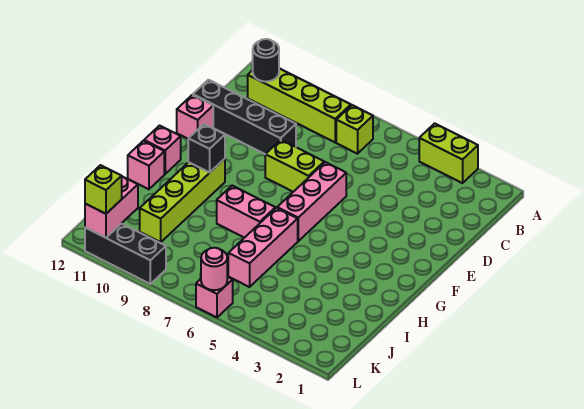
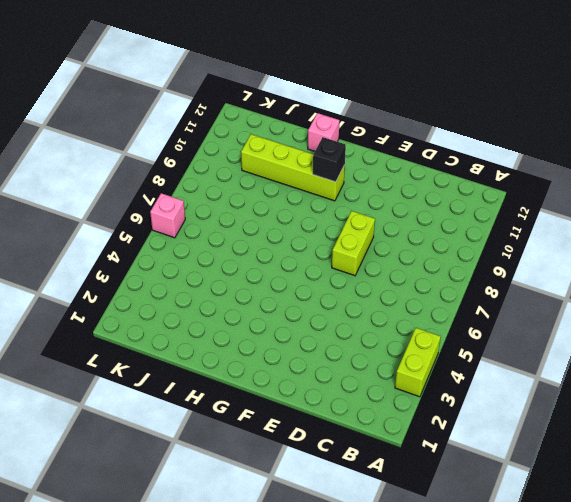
none -> lime 1x1 brick [336,105,373,154]
none -> lime 1x4 brick [248,68,351,142]
none -> black 1x4 brick [193,80,296,154]

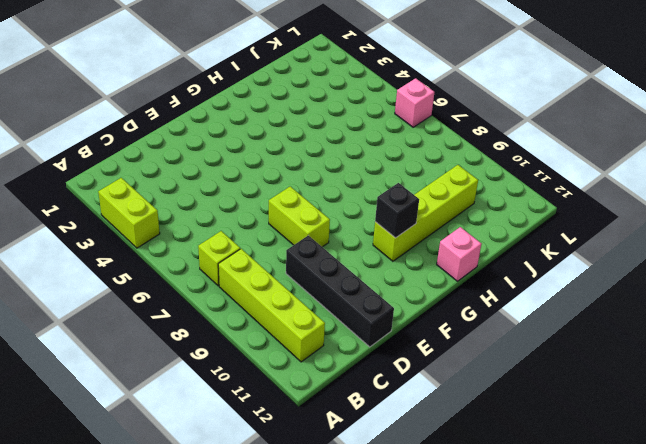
none -> pink 1x3 brick [277,162,346,241]
none -> pink 1x1 brick [177,95,213,139]
none -> pink 1x1 brick [144,126,181,174]

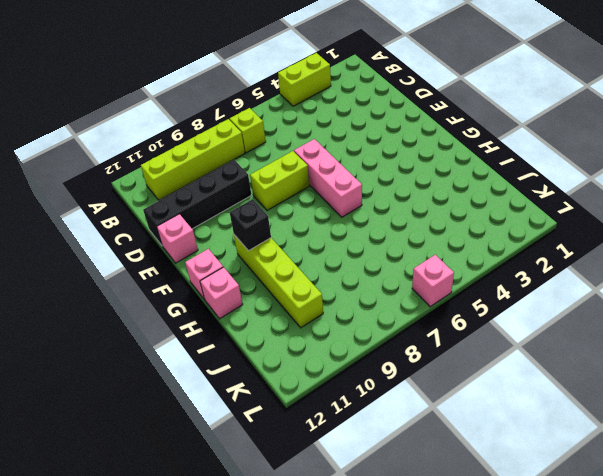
none -> pink 1x3 brick [228,208,298,287]
none -> pink 1x2 brick [217,186,275,238]
none -> black 1x3 brick [85,224,166,284]

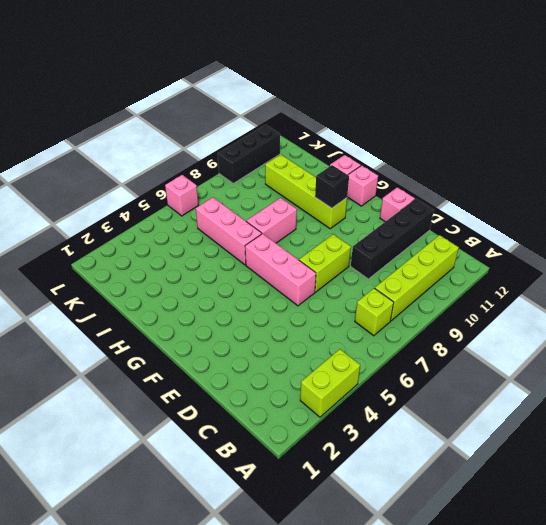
none -> black 1x1 round brick [253,39,279,82]
none -> pink 1x2 brick [85,177,138,238]
none -> pink 1x1 round brick [201,248,227,290]

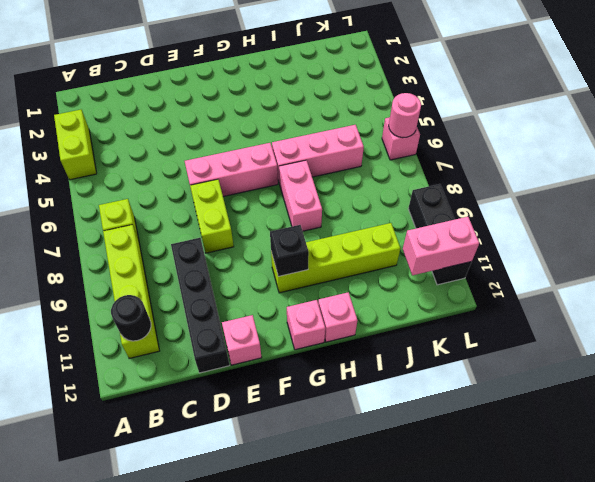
none -> lime 1x1 brick [85,165,122,214]

